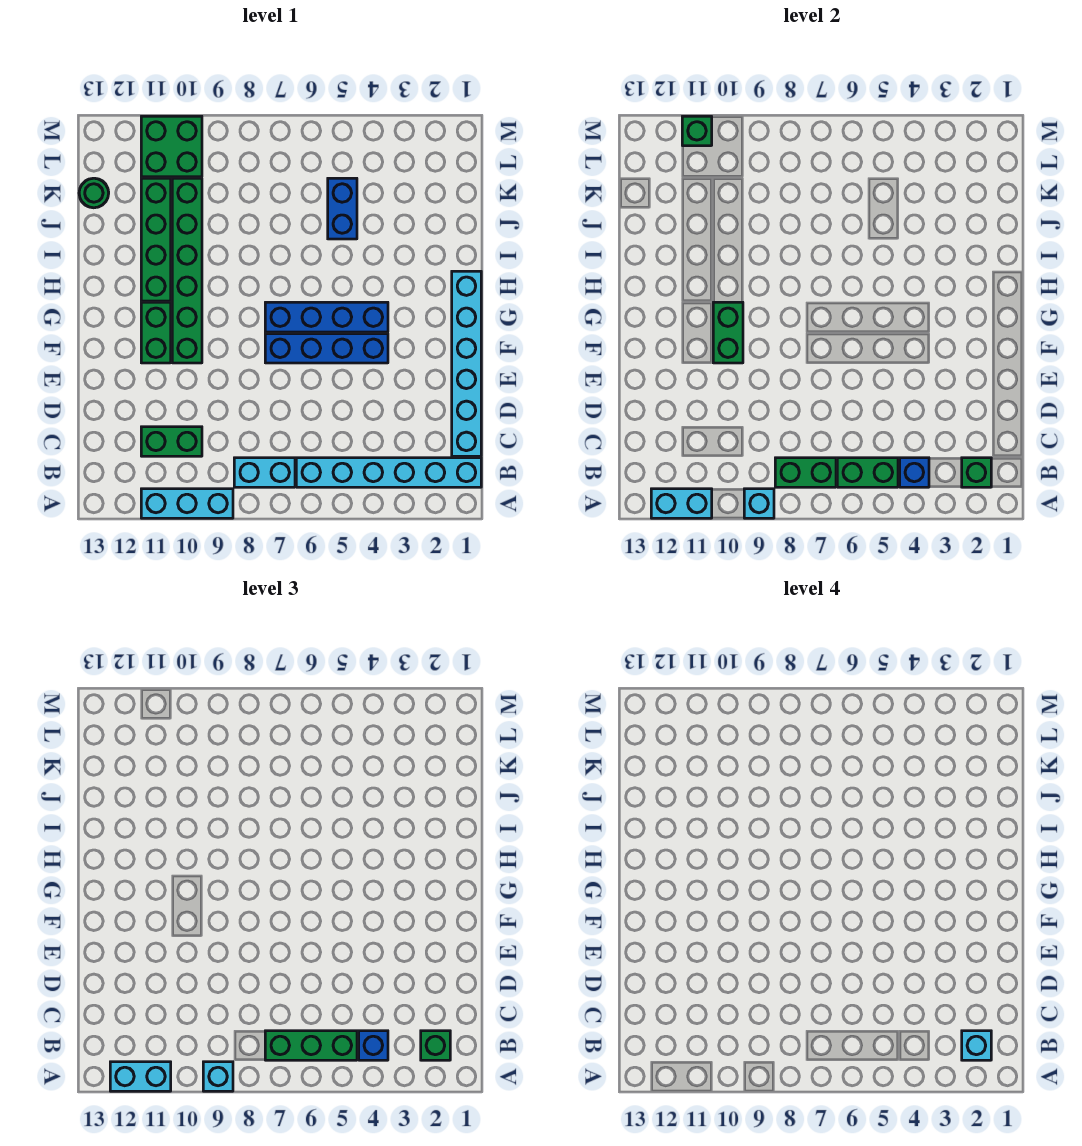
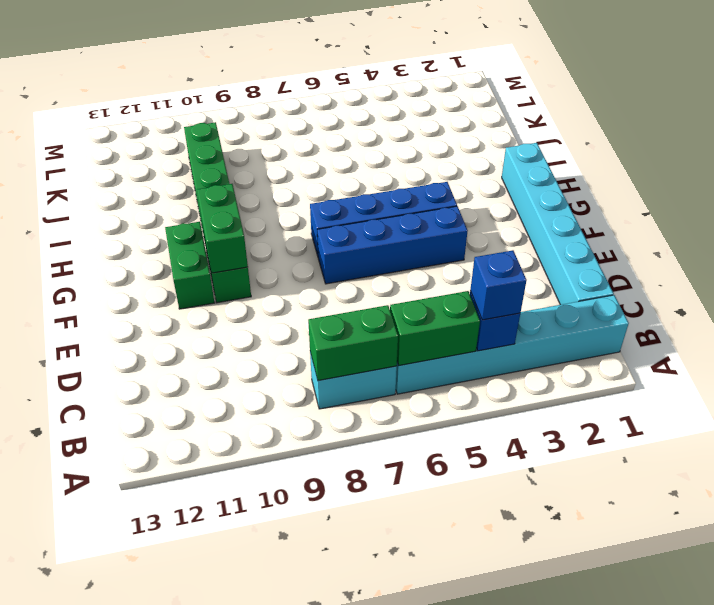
none -> cyan 1x3 brick [141,489,233,518]
none -> green 1x2 brick [141,427,202,456]
none -> green 1x4 brick [141,178,171,301]

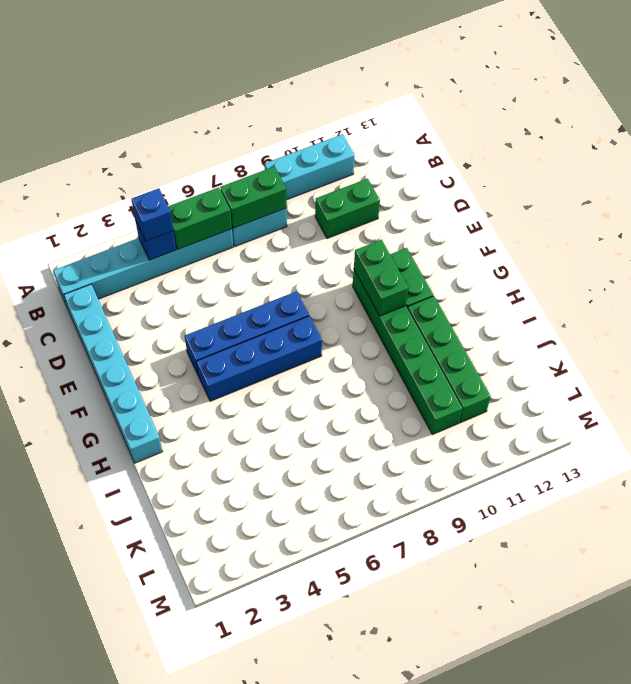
none -> blue 1x2 brick [328,178,357,239]
none -> green 1x1 round brick [79,178,109,208]
none -> green 2x2 brick [141,116,202,177]

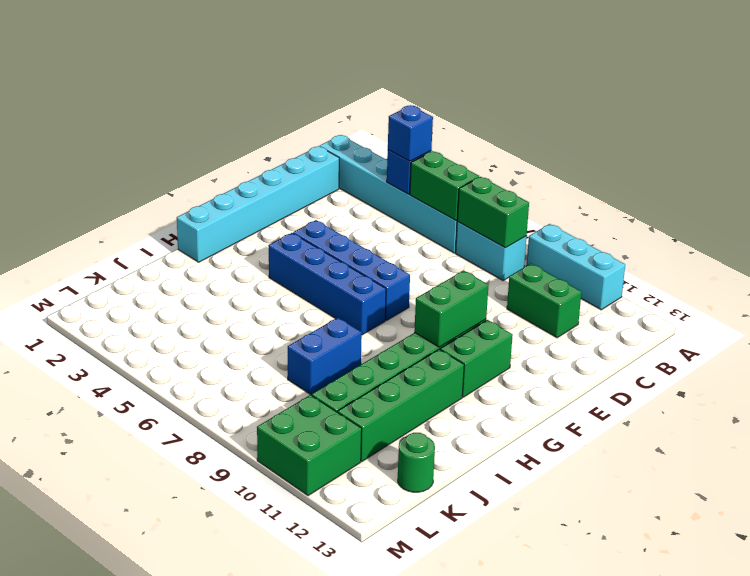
blue 1x2 brick [288,318,362,395] -> blue 1x2 brick moved to [328,178,357,239]
none -> cyan 1x1 brick [744,489,774,518]
none -> cyan 1x2 brick [651,489,712,518]
none -> green 1x1 brick [962,458,991,487]

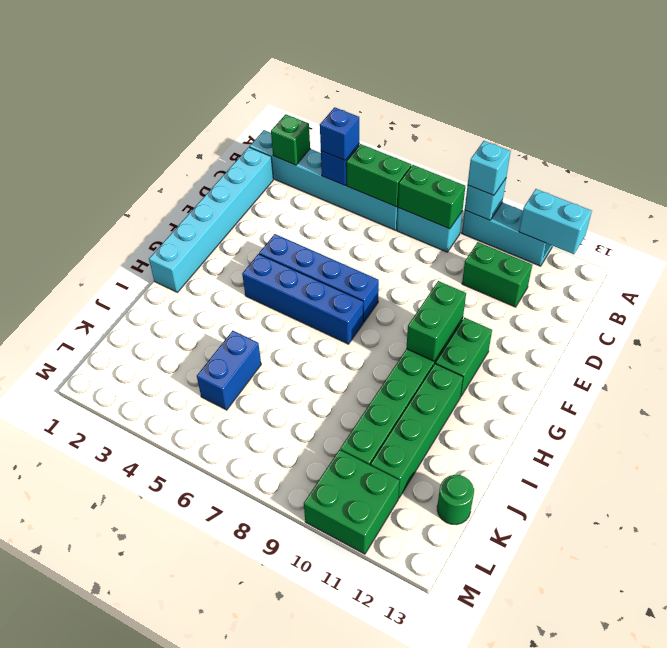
none -> green 1x1 brick [682,116,712,146]
none -> cyan 1x2 brick [110,1062,171,1091]
none -> green 1x1 brick [421,1031,450,1060]

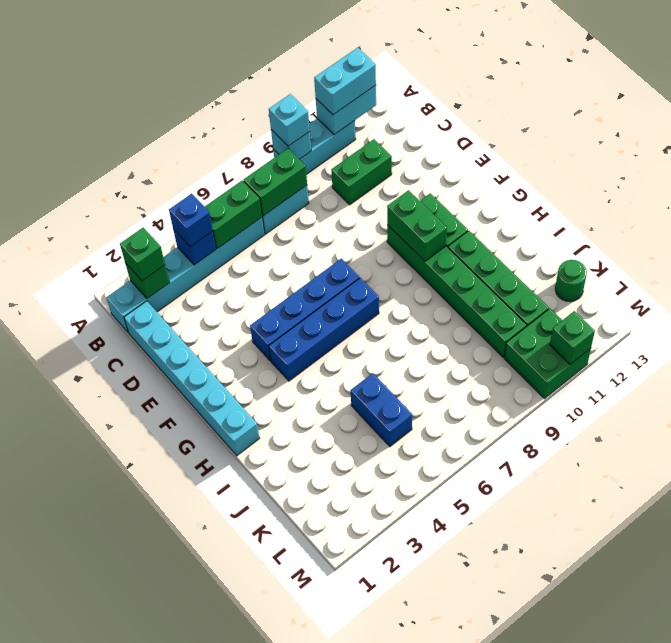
none -> green 1x3 brick [265,1031,357,1060]
none -> cyan 1x1 brick [962,1031,991,1060]

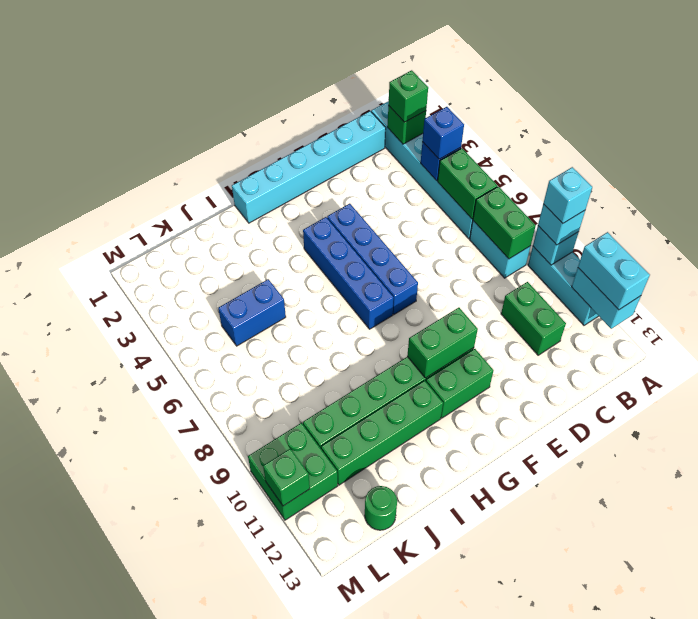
cyan 1x1 brick [543,167,592,223] -> cyan 1x1 brick moved to [962,1031,991,1060]
none -> green 1x3 brick [265,1031,357,1060]

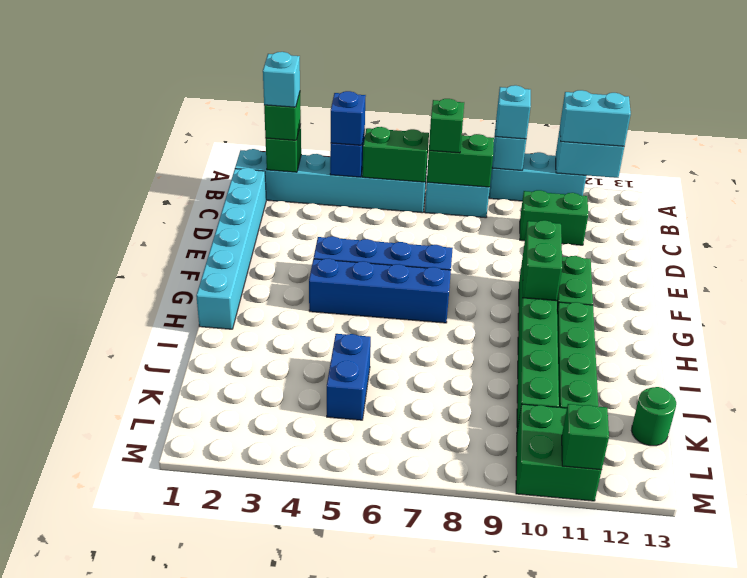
green 1x1 brick [429,99,464,153] -> green 1x3 brick [265,1031,357,1060]

